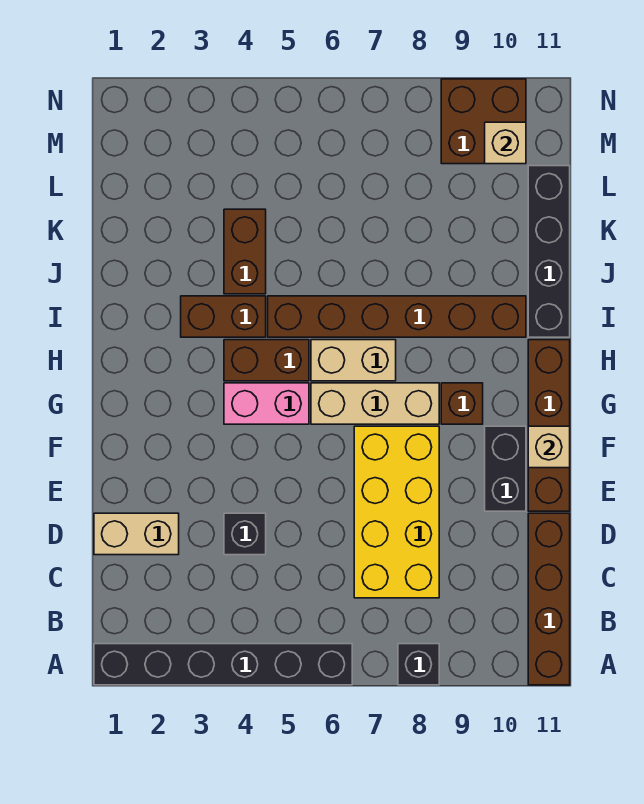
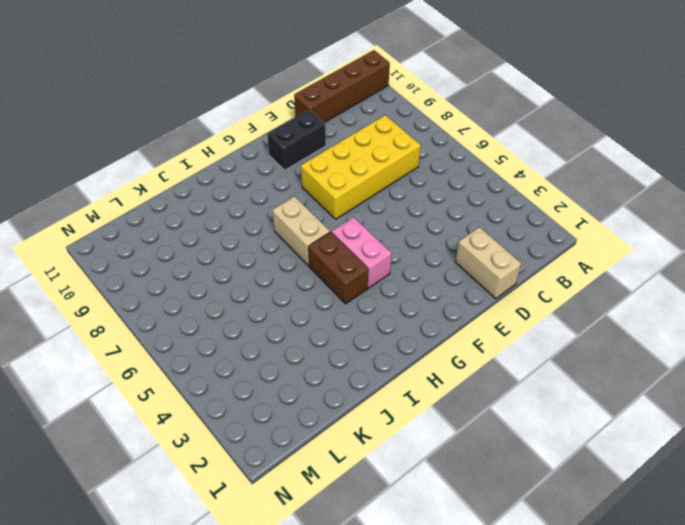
none -> black 1x6 brick [94,644,352,685]
none -> black 1x1 brick [398,644,439,685]
none -> black 1x1 brick [224,513,266,555]

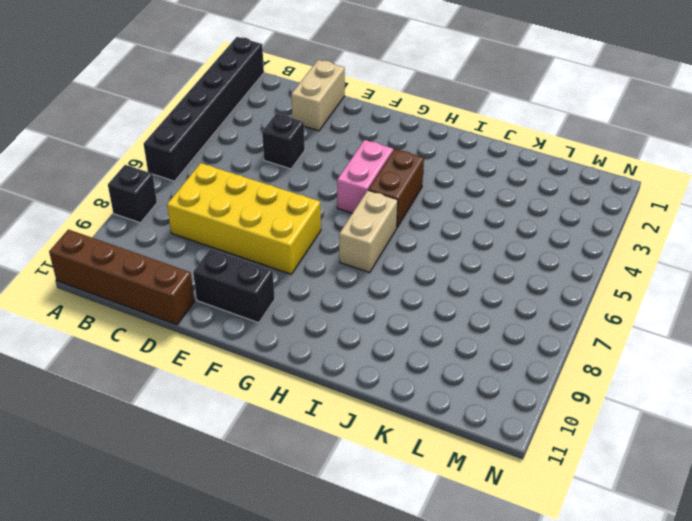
none -> brown 1x4 brick [528,340,570,511]
none -> tan 1x3 brick [311,383,439,424]
none -> brown 1x1 brick [441,383,483,424]

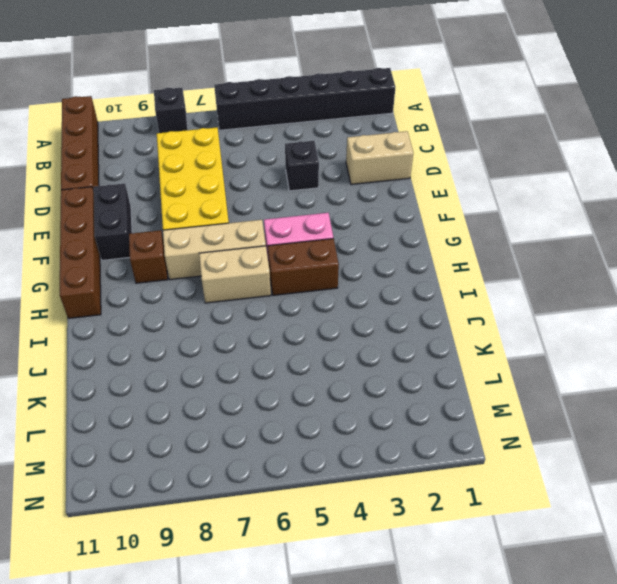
none -> brown 1x2 brick [181,296,266,337]
none -> brown 1x6 brick [268,296,526,337]
none -> black 1x4 brick [528,166,570,337]

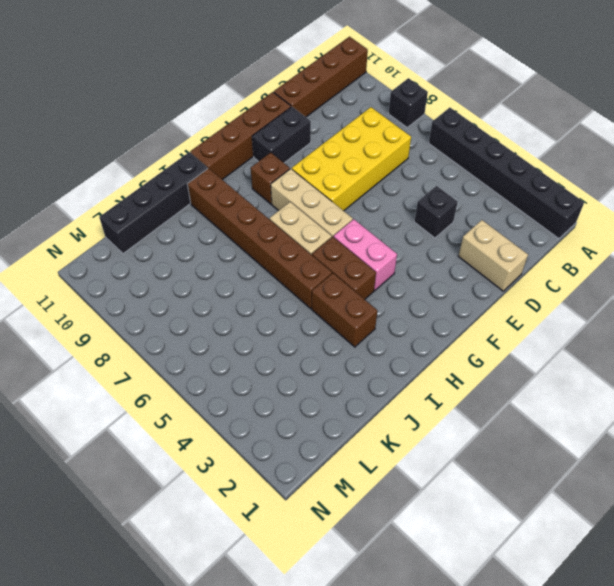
none -> brown 1x2 brick [224,209,266,294]
none -> brown 2x2 brick [441,79,526,164]
none -> tan 1x1 brick [528,426,570,468]

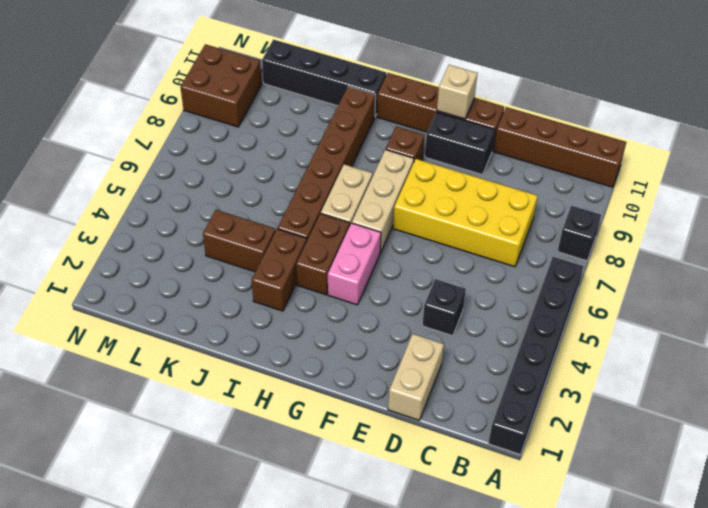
none -> tan 1x1 brick [485,122,526,164]

